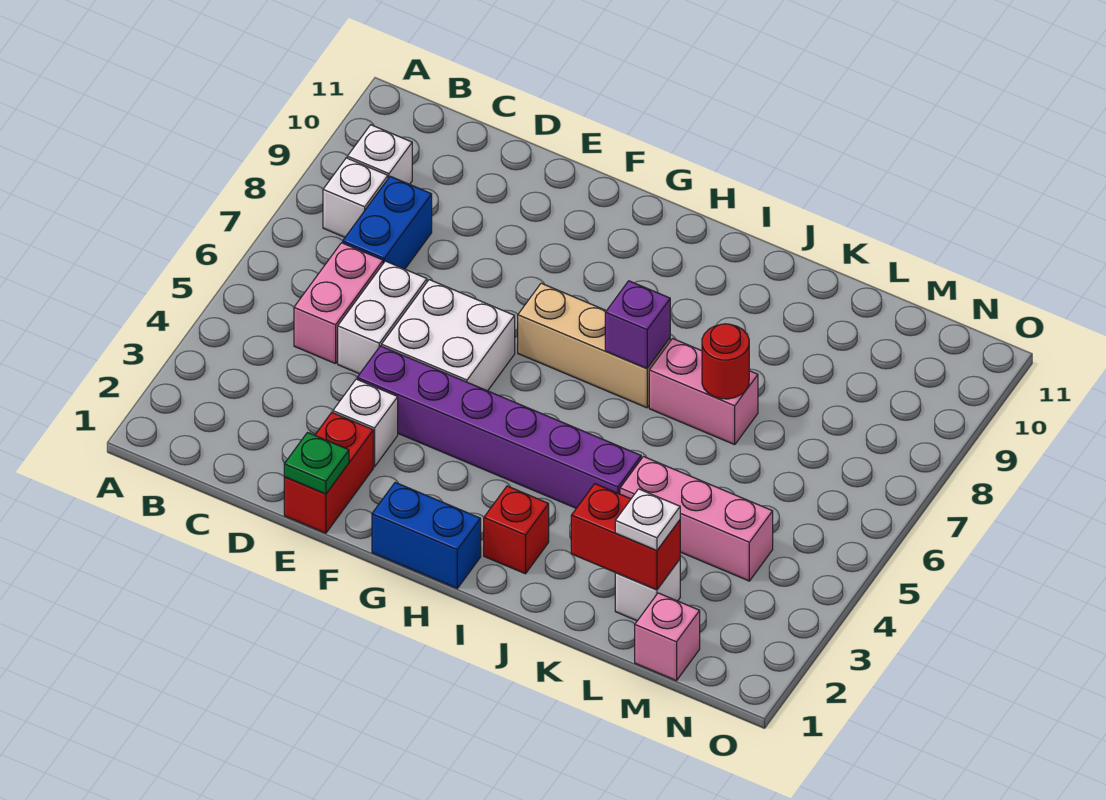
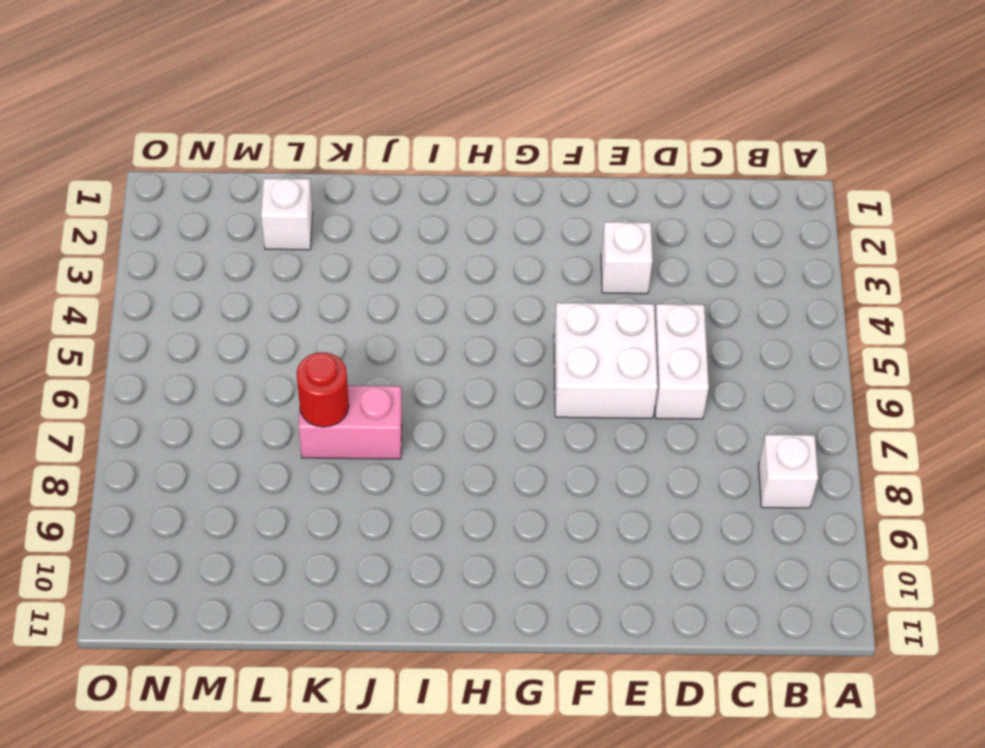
none -> white 1x1 brick [347,125,412,184]
none -> pink 1x2 brick [294,243,383,364]
none -> blue 1x2 brick [343,176,432,269]

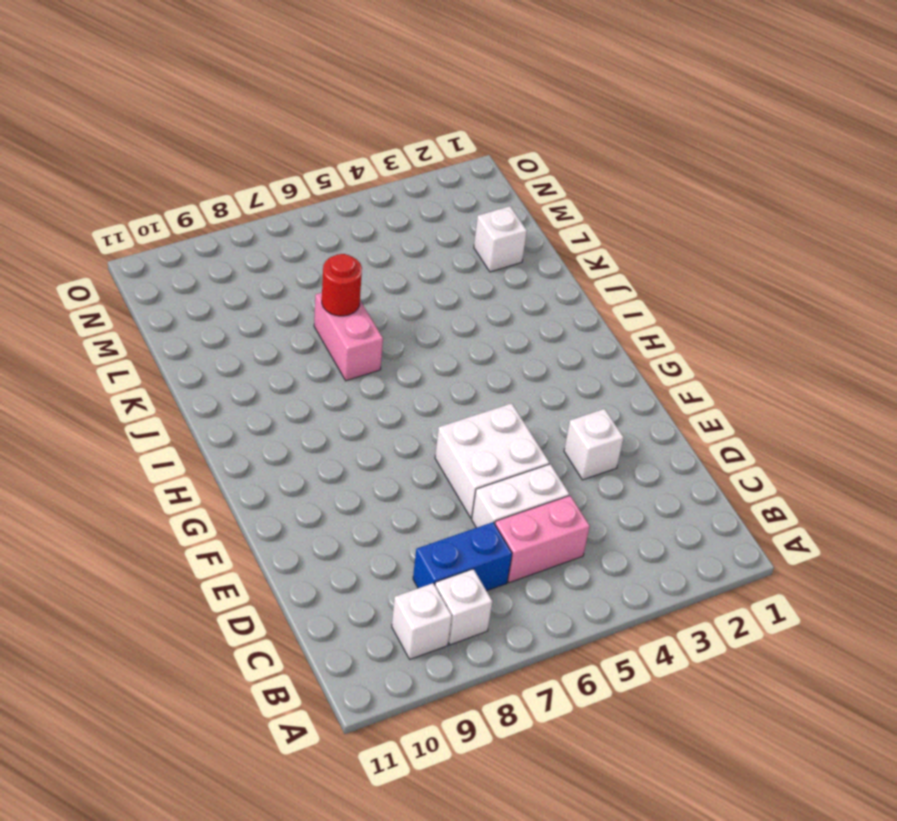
none -> red 1x2 brick [284,413,373,533]
none -> purple 1x6 brick [357,346,641,508]
none -> blue 1x2 brick [372,482,481,588]

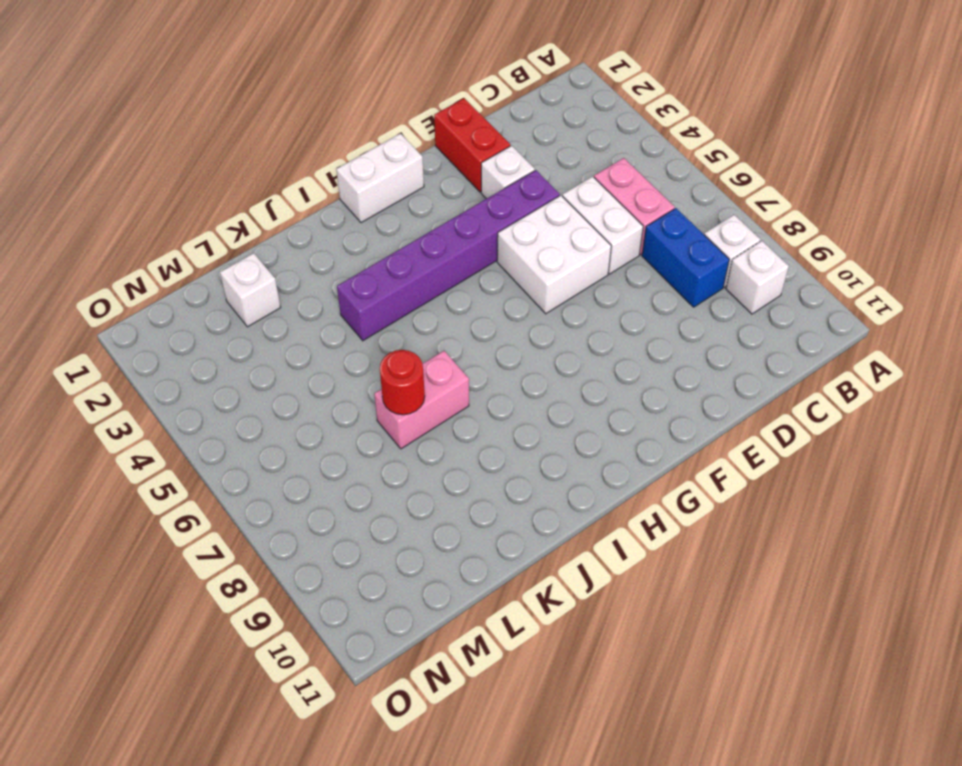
white 1x2 brick [336,133,424,223] -> blue 1x2 brick [372,482,481,588]
none -> tan 1x3 brick [518,283,670,408]
none -> red 1x1 brick [484,486,549,574]
none -> pink 1x3 brick [620,457,773,581]

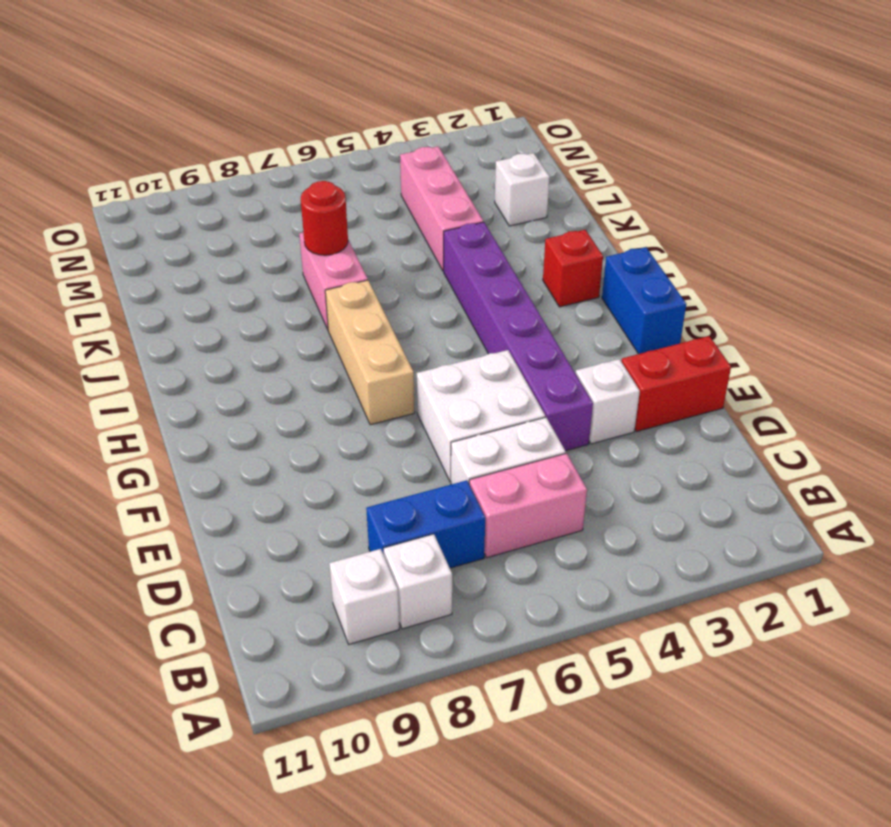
none -> pink 1x1 brick [635,593,700,681]
none -> green 1x1 plate [284,433,349,494]
none -> purple 1x1 brick [605,281,670,369]

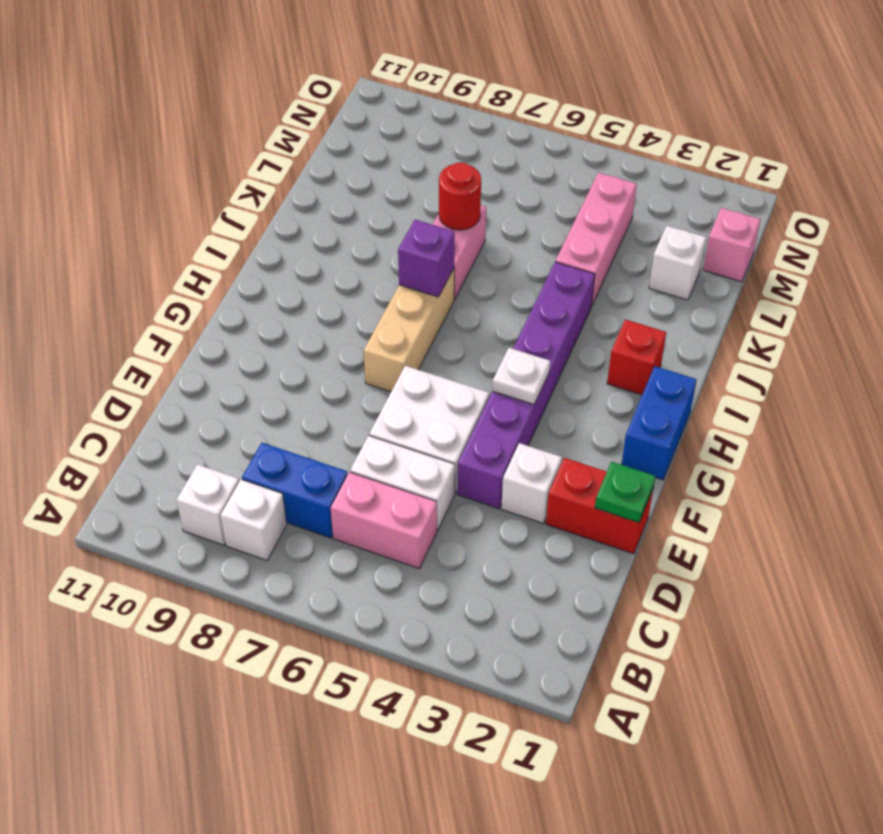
white 1x1 plate [492,348,550,404] -> white 1x1 plate moved to [615,489,680,550]
none -> red 1x2 brick [571,484,680,590]

